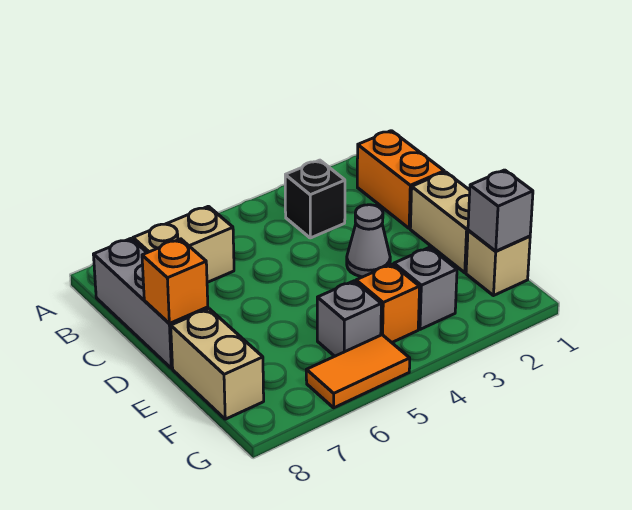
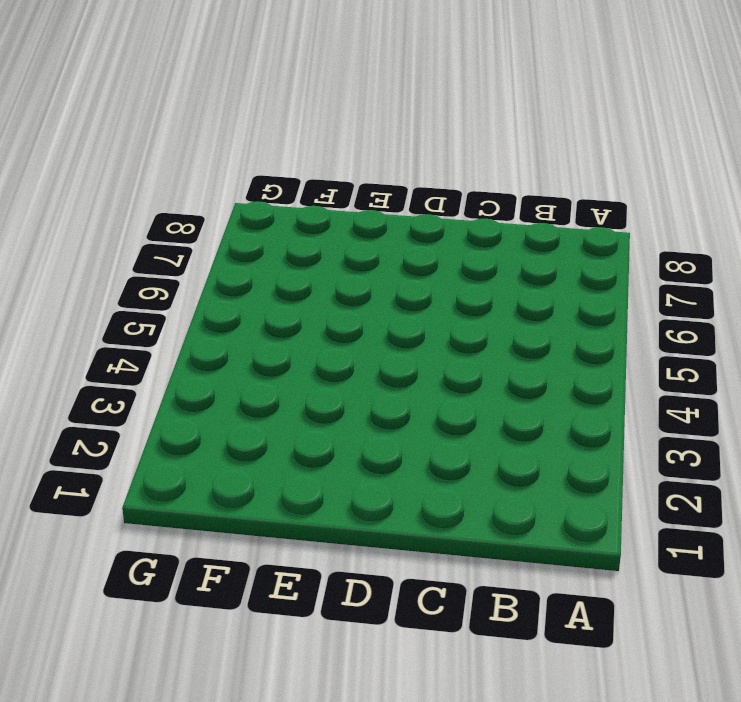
none -> orange 1x2 brick [357,131,444,228]
none -> black 1x1 brick [285,160,345,238]
none -> tan 1x2 brick [133,206,234,282]

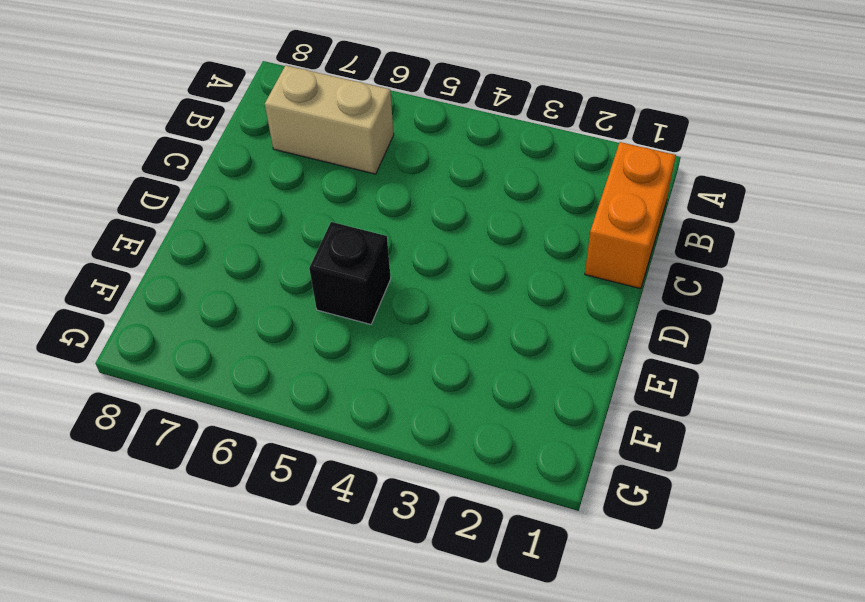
black 1x1 brick [309,222,391,324] -> black 1x1 brick moved to [285,160,345,238]
none -> grey 1x3 brick [93,239,208,368]
none -> tan 1x2 brick [410,172,470,273]
none -> grey 1x1 cone [347,205,390,277]

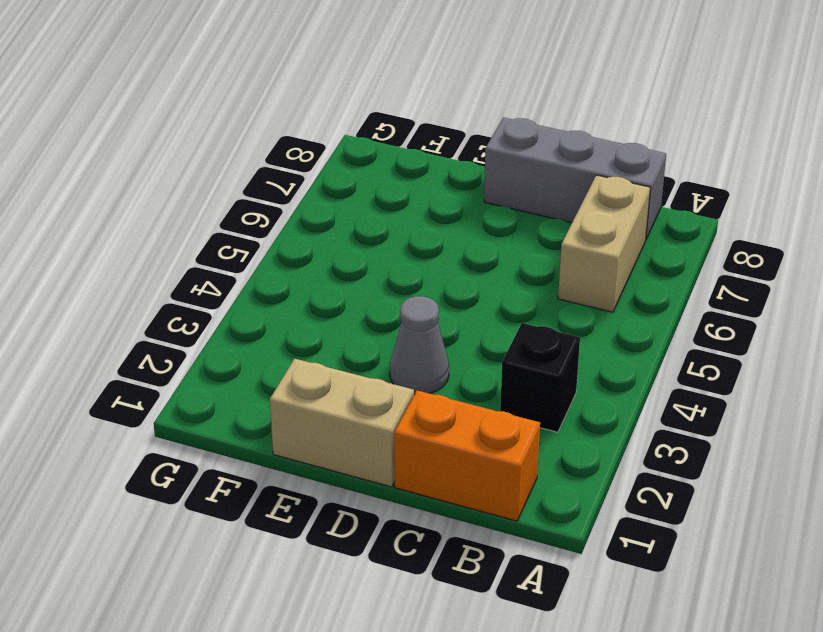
none -> tan 1x2 brick [171,309,264,419]
none -> tan 1x1 brick [466,230,530,296]
none -> grey 1x1 brick [394,247,457,329]

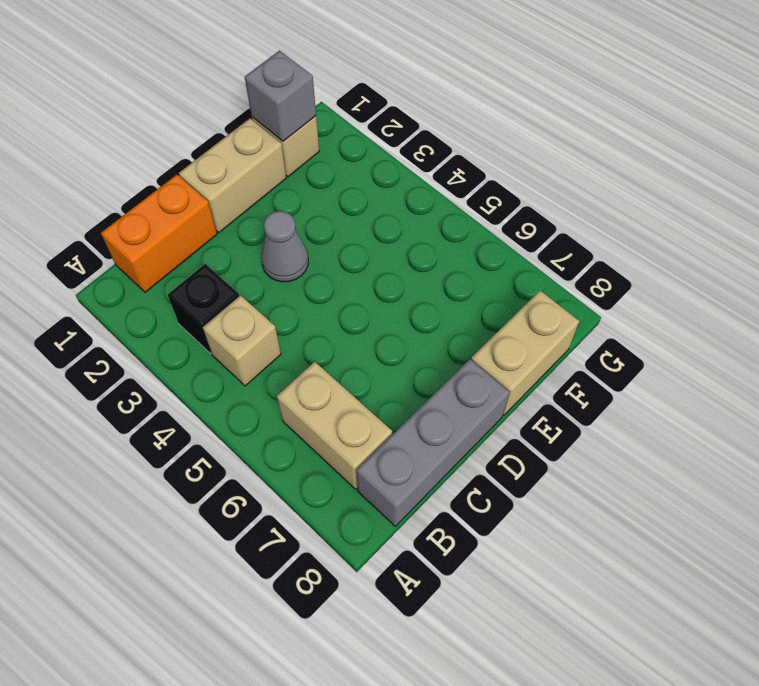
tan 1x1 brick [203,295,281,386] -> none
none -> grey 1x1 brick [394,247,457,329]
none -> orange 1x1 brick [356,264,420,343]
none -> grey 1x1 brick [317,281,381,356]

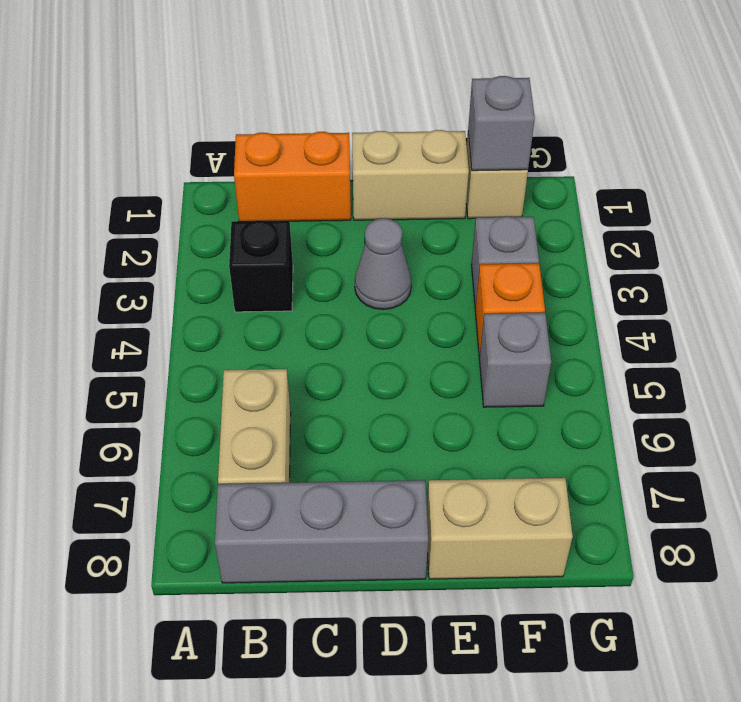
none -> orange 1x2 tile [306,335,410,408]
none -> orange 1x1 brick [142,239,208,323]

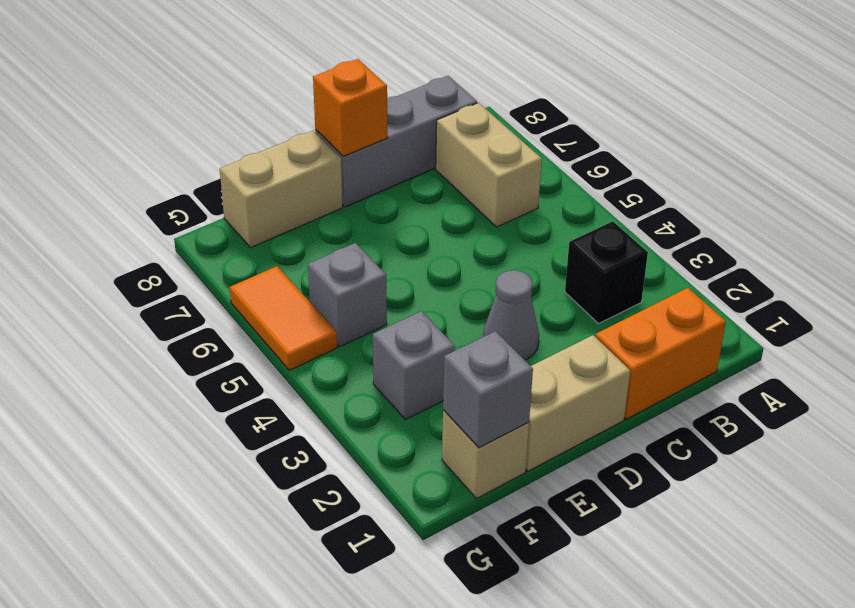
none -> orange 1x1 brick [356,264,420,343]

